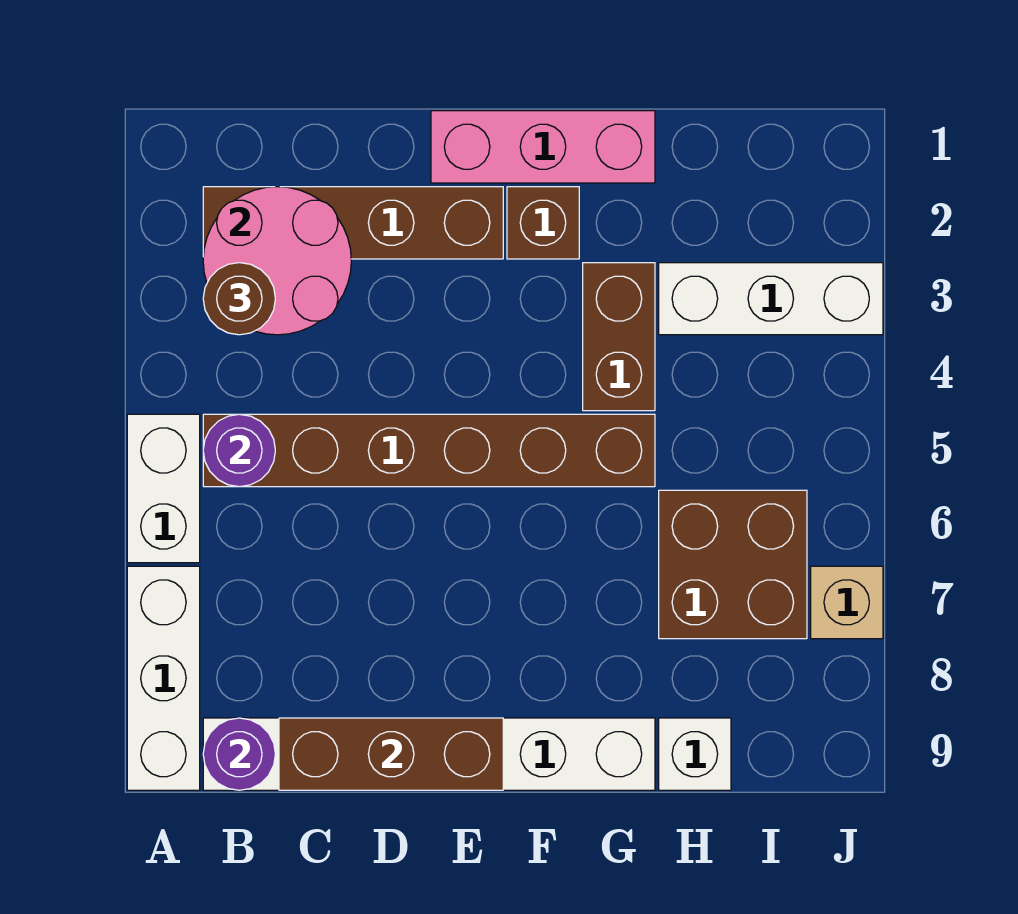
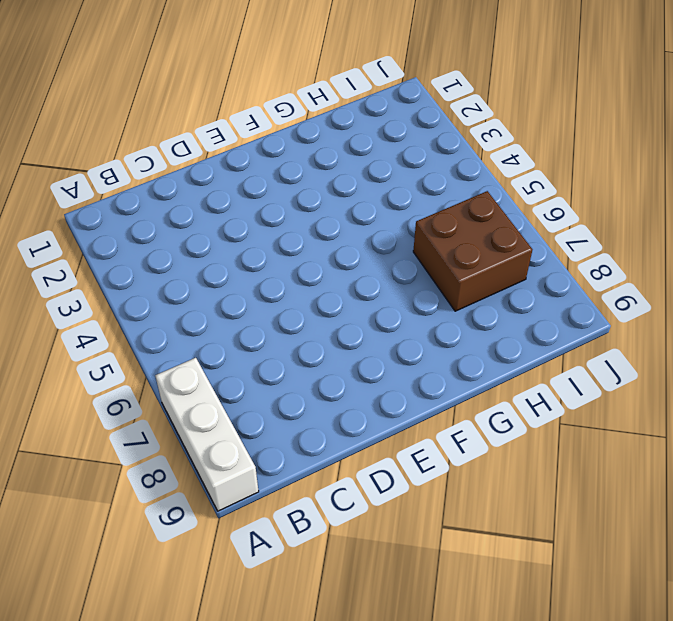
none -> white 1x2 brick [127,414,200,563]
none -> brown 1x4 brick [203,187,503,259]
none -> brown 1x6 brick [203,414,655,487]

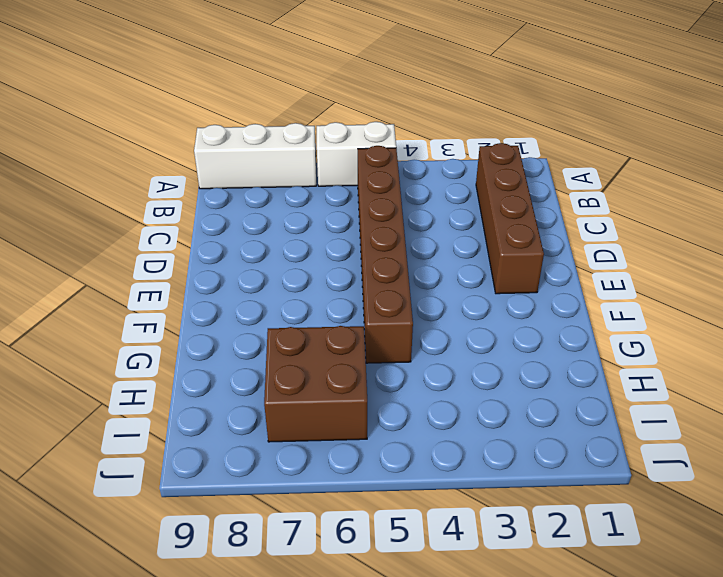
none -> white 1x6 brick [203,718,655,790]
none -> pink 1x3 brick [431,111,655,183]
none -> brown 1x1 brick [507,187,579,259]

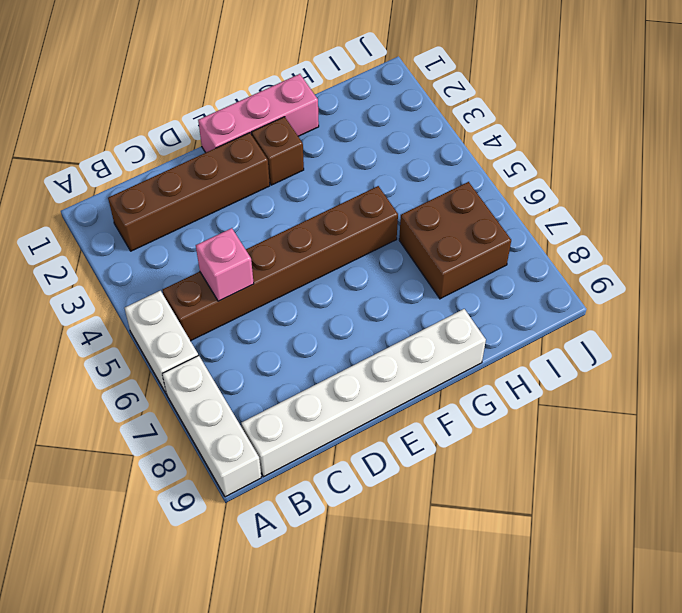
pink 1x1 brick [196,228,254,301] -> none
none -> brown 1x2 brick [583,263,655,411]
none -> white 1x3 brick [659,263,883,335]
none -> white 1x1 brick [659,718,731,790]

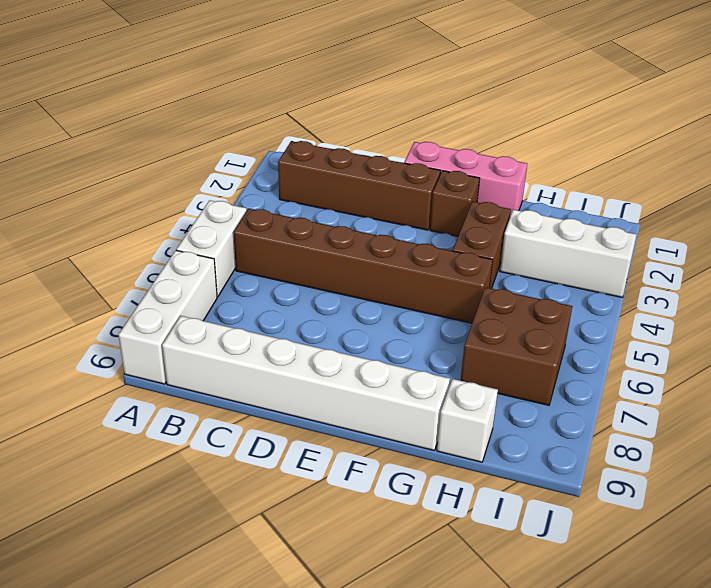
none -> tan 1x1 brick [811,566,883,639]
none -> pink 2x2 round brick [203,187,351,335]
none -> purple 1x1 round brick [203,414,275,487]

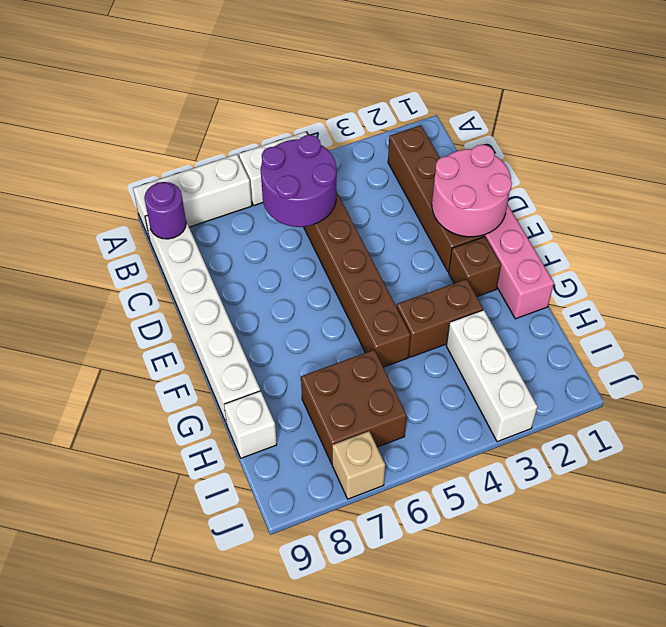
purple 2x2 round brick [261,135,337,227] -> purple 1x1 round brick [203,414,275,487]
pink 2x2 round brick [432,145,512,237] -> pink 2x2 round brick moved to [203,187,351,335]
none -> brown 1x3 brick [279,718,503,790]
none -> brown 1x1 round brick [203,263,275,335]

